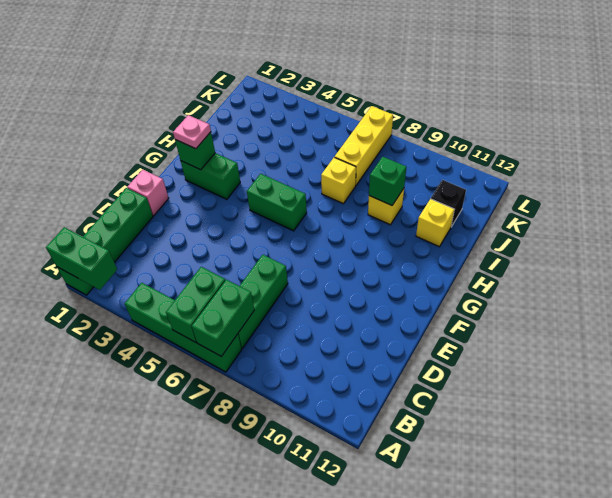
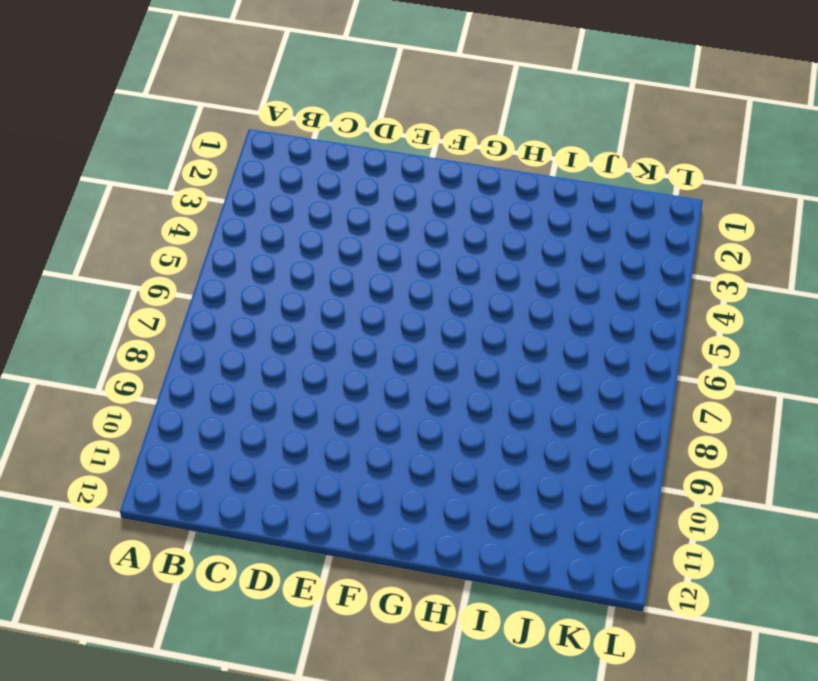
none -> green 1x4 brick [57,188,153,295]
none -> green 1x4 brick [125,283,242,372]
none -> green 1x3 brick [238,255,288,348]

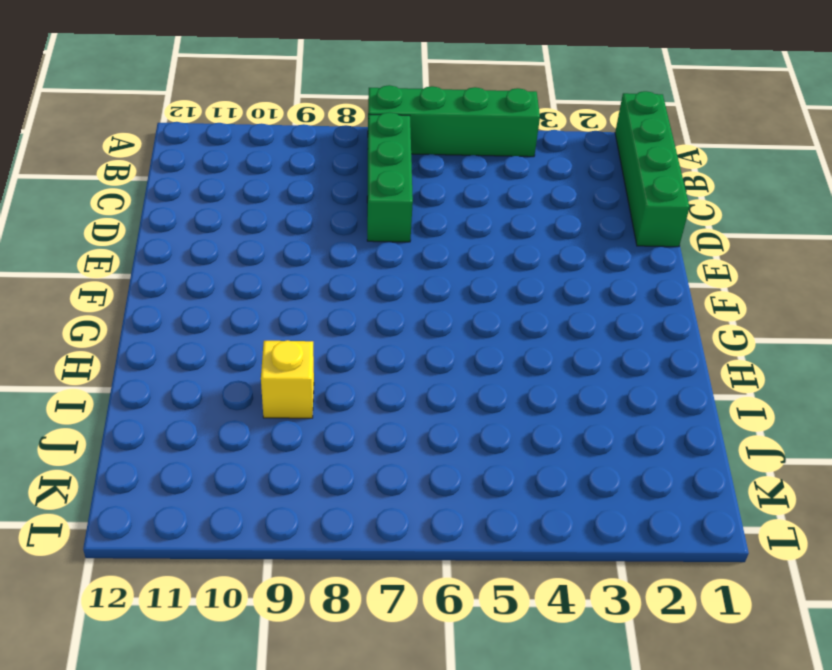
none -> pink 1x1 brick [127,170,169,215]
none -> green 1x2 brick [181,153,240,199]
none -> green 1x2 brick [247,174,307,231]

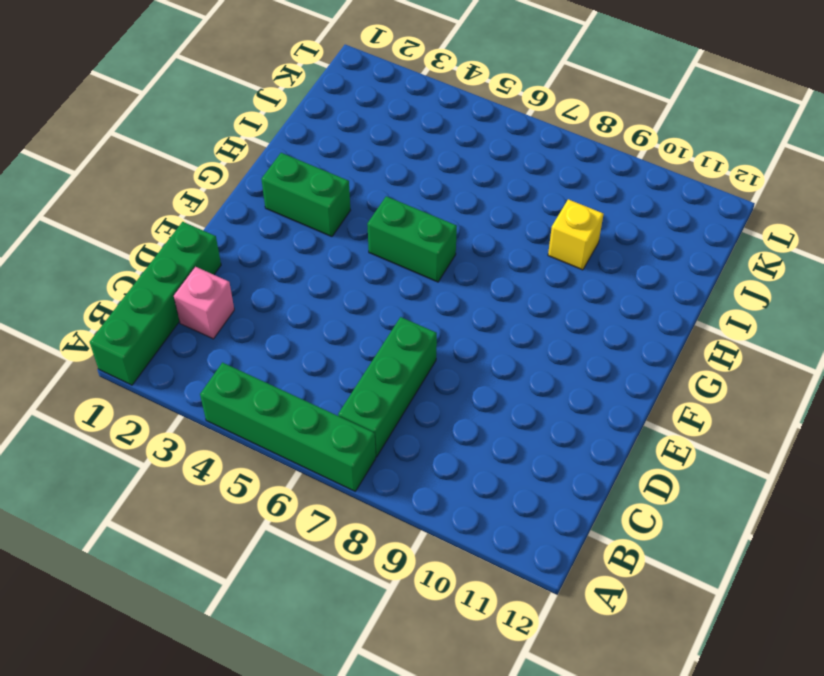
pink 1x1 brick [174,267,234,339] -> pink 1x1 brick moved to [127,170,169,215]
none -> yellow 1x1 brick [321,157,356,204]
none -> yellow 1x1 brick [416,199,454,247]
none -> yellow 1x3 brick [335,106,393,185]

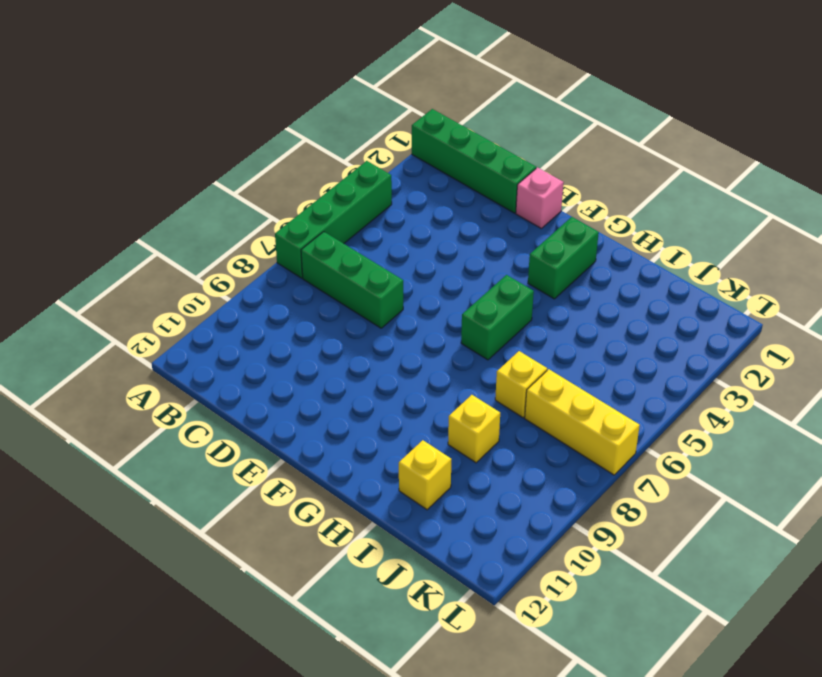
none -> black 1x1 brick [431,180,466,227]
none -> green 1x2 brick [46,227,117,290]
none -> green 1x2 brick [166,267,226,342]

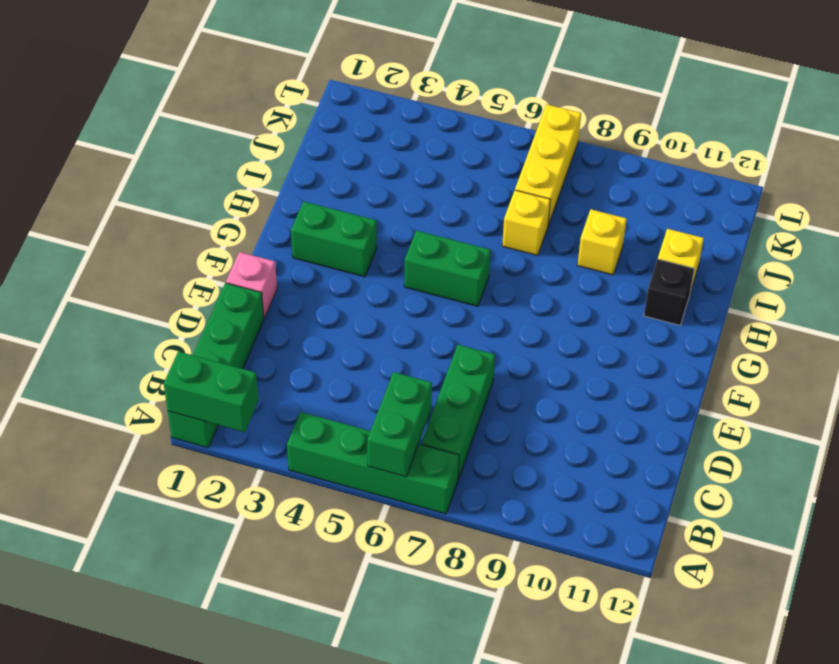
black 1x1 brick [644,259,695,325] -> black 1x1 brick moved to [431,180,466,227]
none -> green 1x2 brick [192,280,254,356]
none -> green 1x1 brick [175,132,215,170]
none -> green 1x1 brick [369,157,406,205]

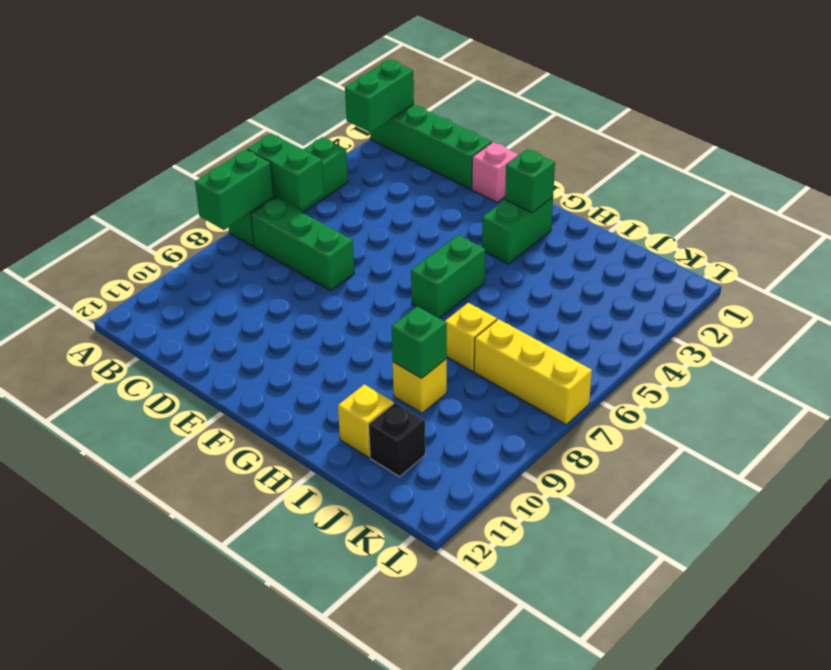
green 1x2 brick [195,149,274,230] -> green 1x2 brick turned to [192,280,254,356]
none -> pink 1x1 plate [173,115,211,149]

